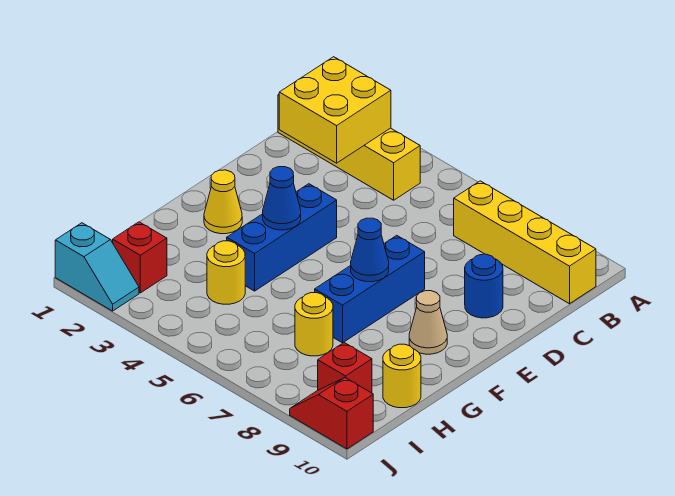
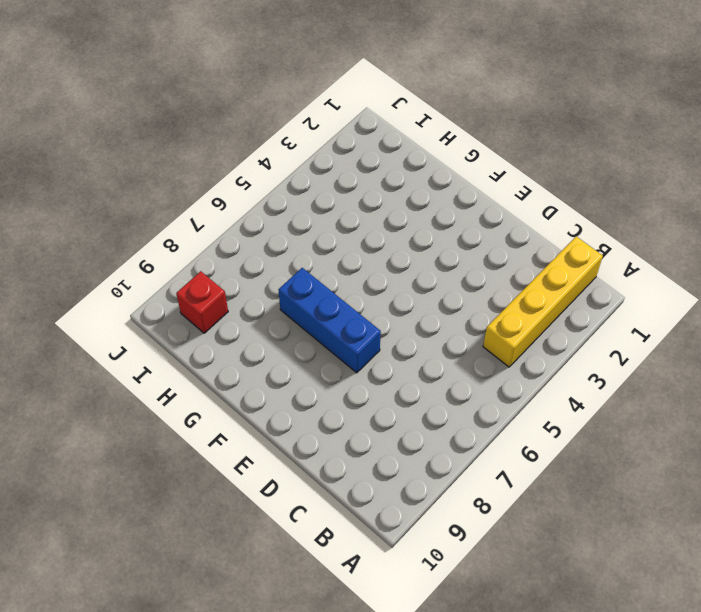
none -> yellow 1x4 brick [454,181,596,304]
none -> blue 1x1 round brick [465,254,503,318]
none -> blue 1x3 brick [227,184,337,291]

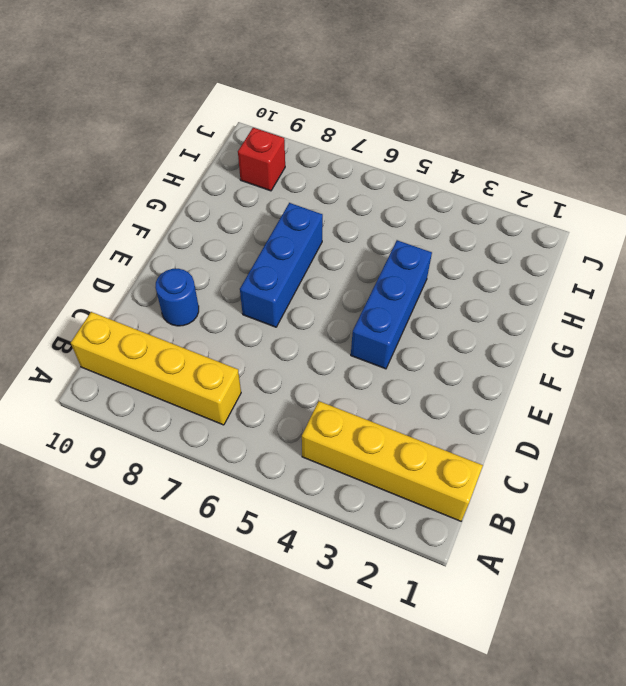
none -> yellow 1x1 cone [204,170,242,234]
none -> tan 1x1 cone [409,291,447,354]
none -> yellow 1x1 round brick [207,241,245,304]

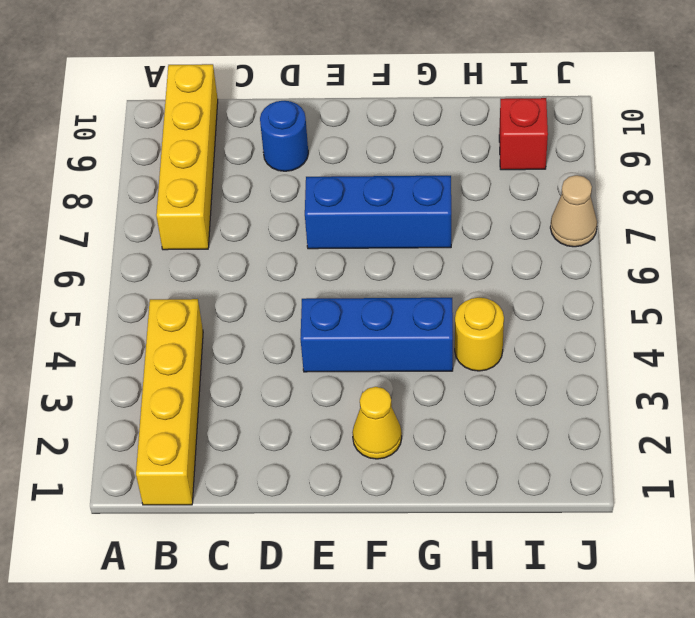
tan 1x1 cone [550,175,597,247] -> tan 1x1 cone moved to [409,291,447,354]
none -> yellow 1x1 round brick [295,293,333,356]
none -> yellow 1x1 round brick [383,344,421,408]
none -> red 1x1 brick [113,222,167,293]

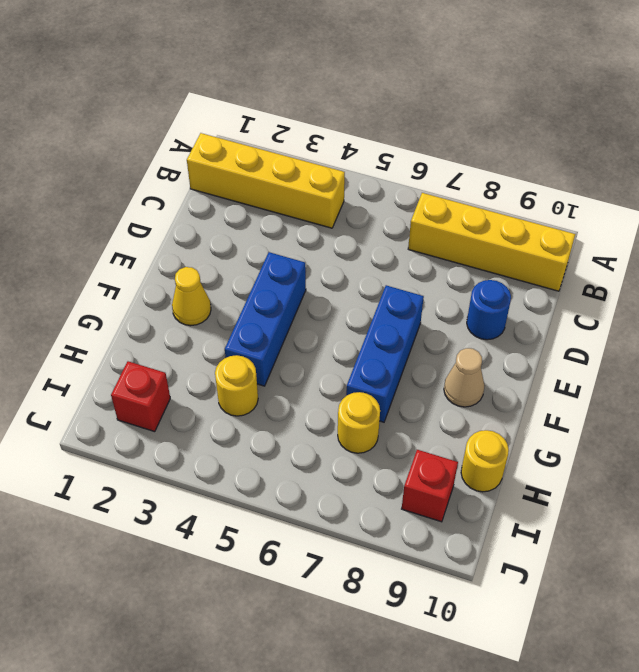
none -> cyan 1x2 slope [55,223,139,311]
none -> red 1x2 slope [290,378,373,449]
none -> yellow 2x2 brick [279,57,391,163]

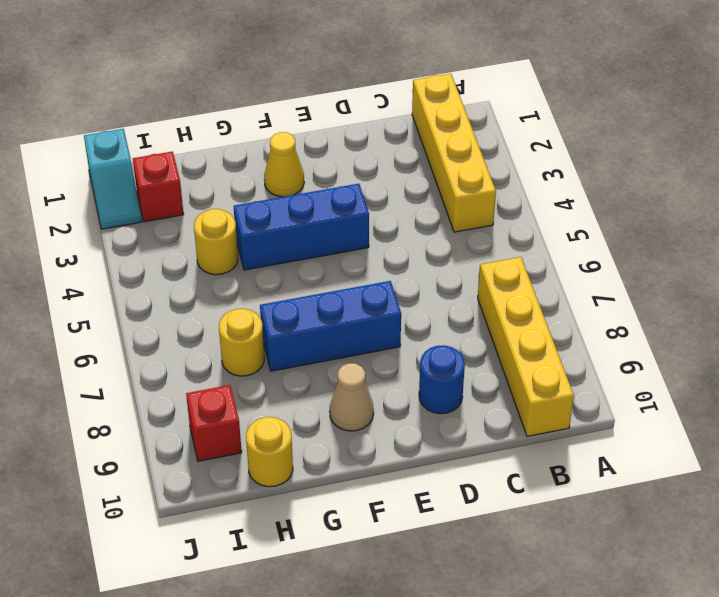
none -> red 1x2 slope [290,378,373,449]
none -> yellow 2x2 brick [279,57,391,163]
none -> blue 1x1 cone [263,167,301,230]

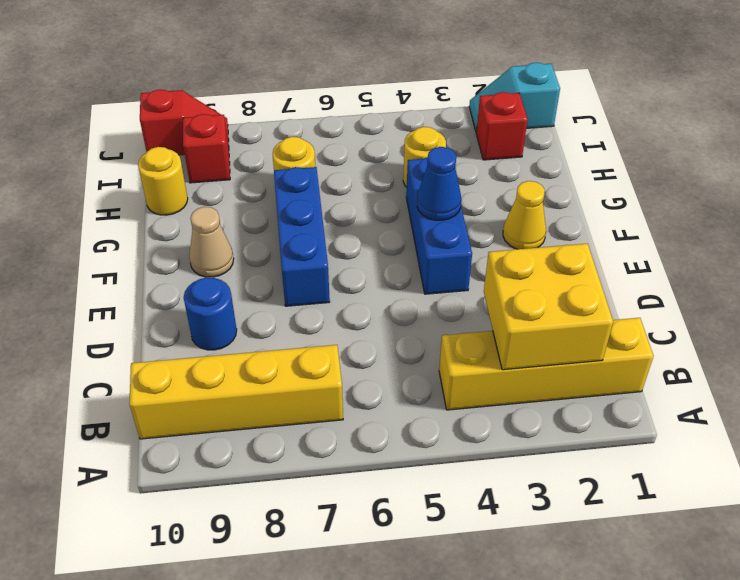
none -> blue 1x1 cone [351,218,389,282]

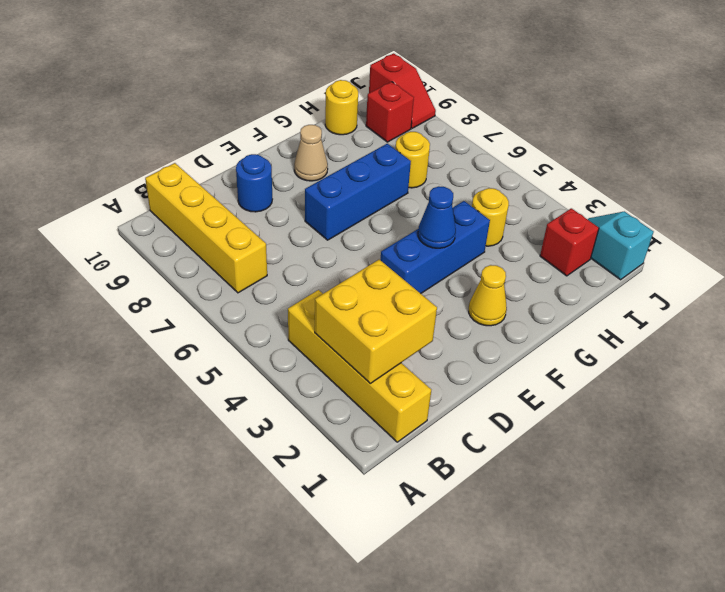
none -> blue 1x1 cone [351,218,389,282]

